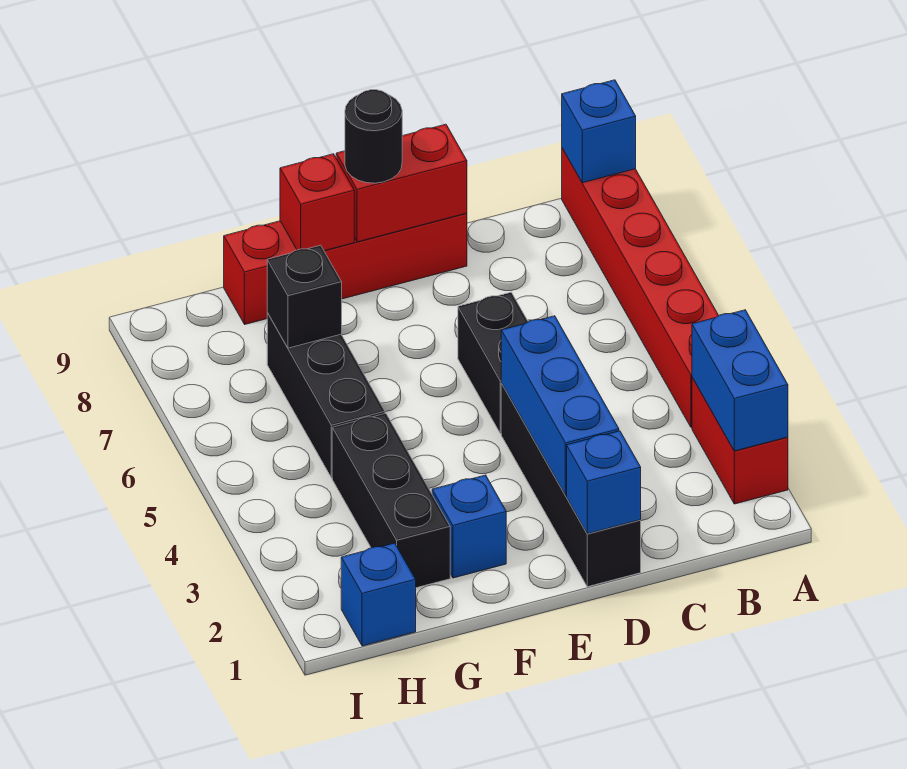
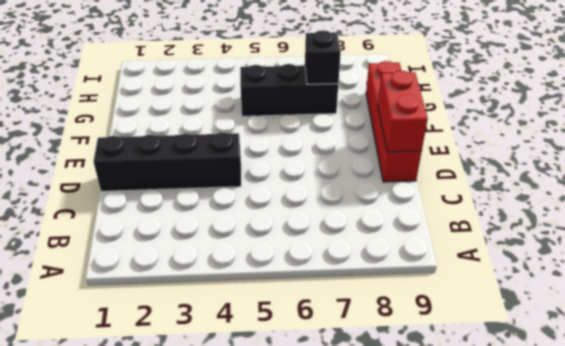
none -> red 1x2 brick [692,378,788,504]
none -> red 1x6 brick [562,148,719,427]
none -> black 1x2 brick [458,292,528,433]

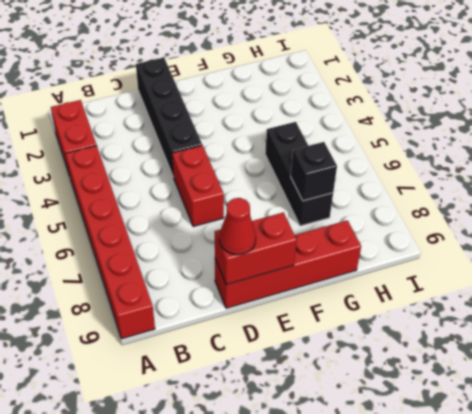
red 1x2 brick [172,145,224,227] -> black 1x2 brick [458,292,528,433]
red 1x1 cone [219,198,256,255] -> none
none -> blue 1x1 brick [432,475,506,578]
none -> black 1x3 brick [332,413,450,588]
none -> blue 1x1 brick [341,543,416,646]

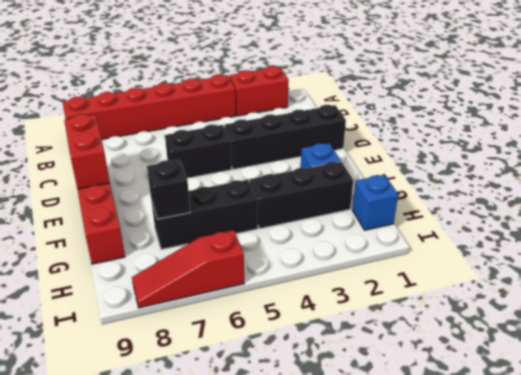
red 1x3 slope [132,230,244,308] -> none
none -> blue 1x2 brick [692,310,788,451]
none -> blue 1x1 brick [562,80,636,183]
none -> blue 1x1 brick [567,431,641,534]

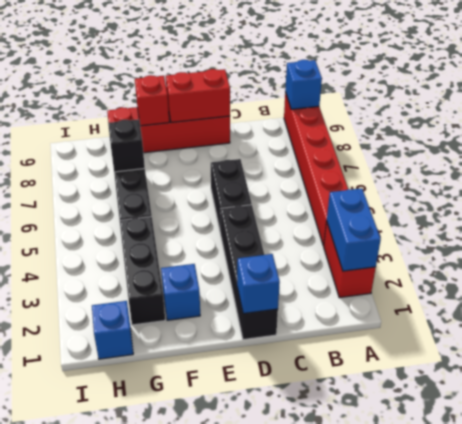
none -> blue 1x3 brick [501,316,619,495]
none -> black 1x1 round brick [345,90,402,183]

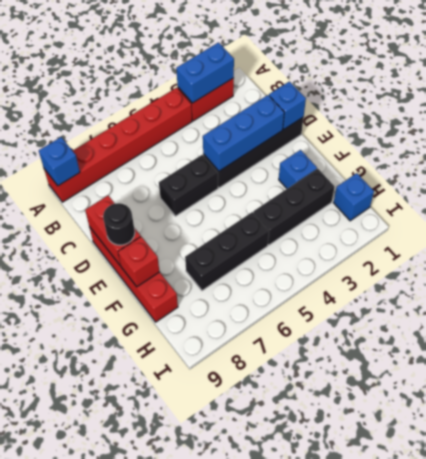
none -> black 1x1 brick [267,245,342,348]

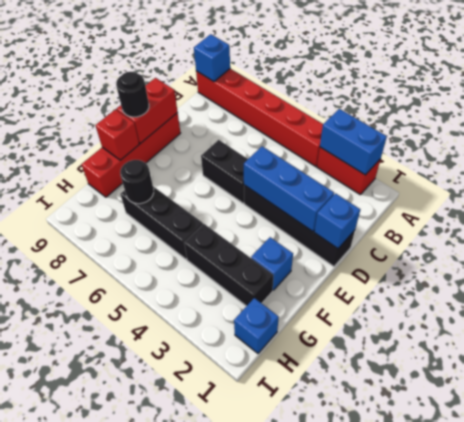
black 1x1 round brick [120,160,154,204] -> black 1x1 brick [267,245,342,348]

